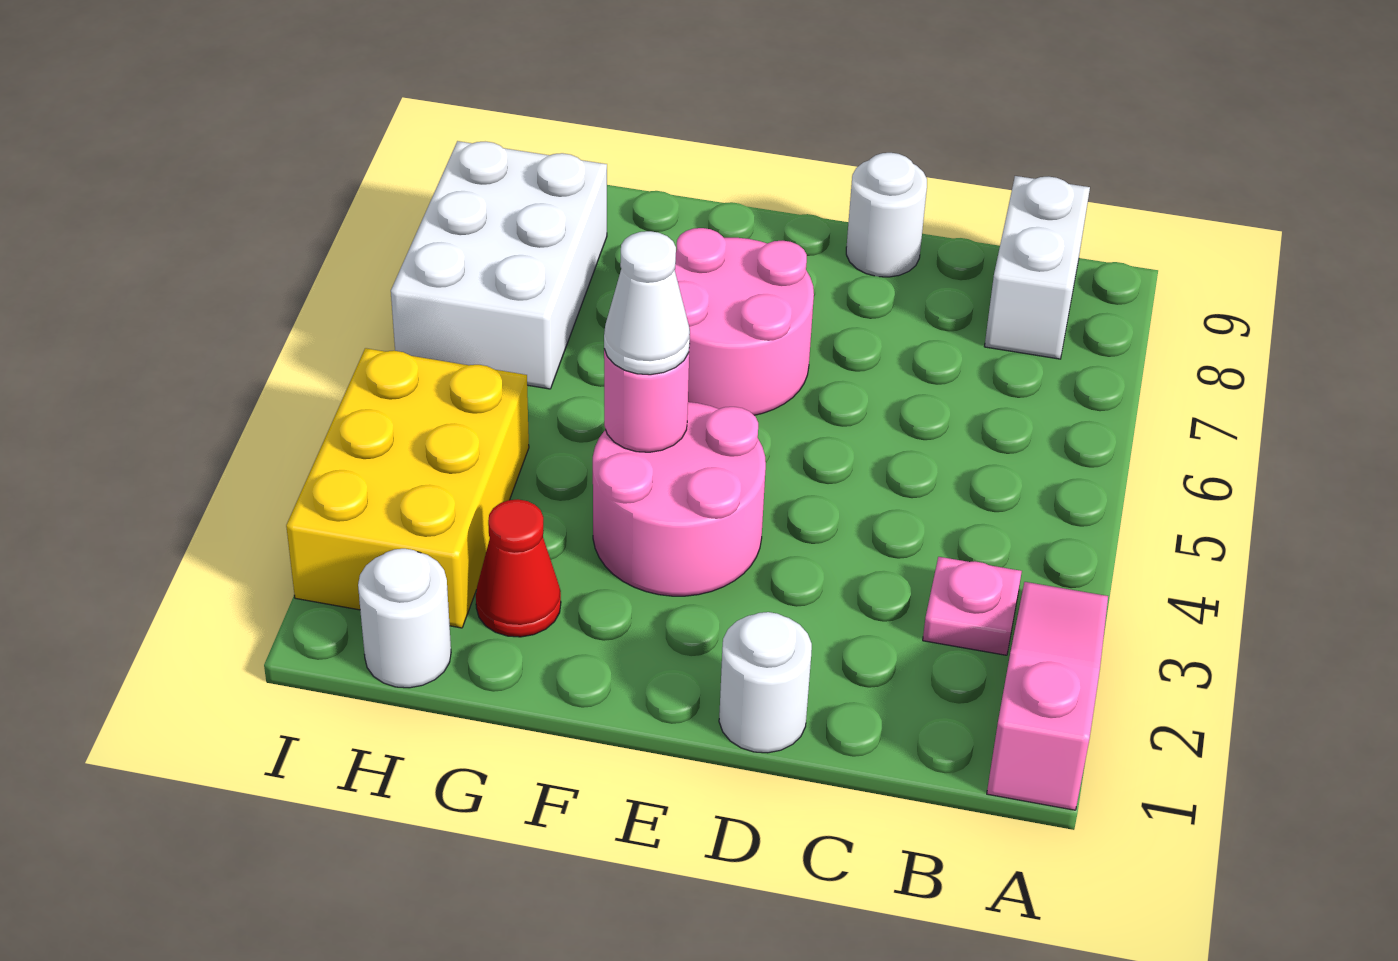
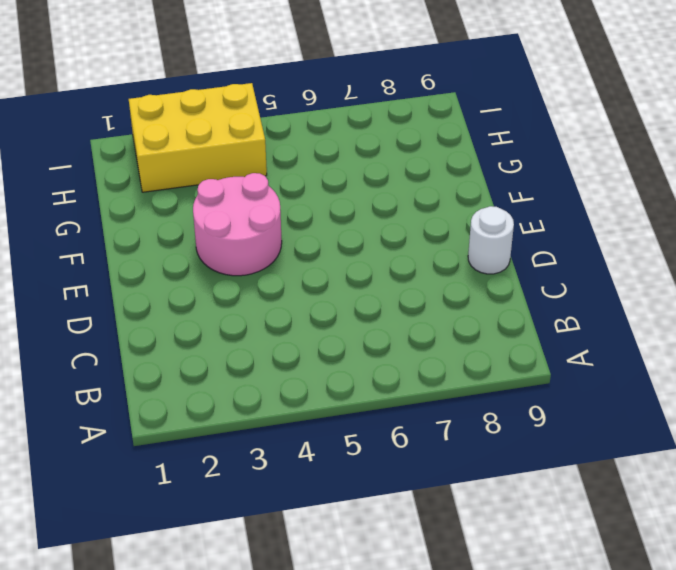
none -> pink 1x3 slope [987,582,1108,810]
none -> pink 1x1 plate [923,557,1022,655]
none -> white 1x2 brick [984,176,1090,359]

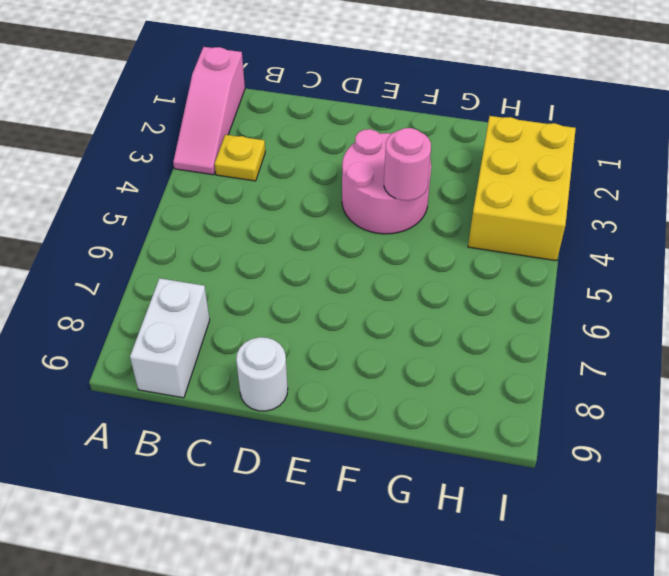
yellow 1x1 plate [215,135,265,181] -> pink 1x1 plate [923,557,1022,655]
none -> white 1x1 round brick [719,612,812,753]
none -> pink 2x2 round brick [675,228,814,415]
none -> red 1x1 cone [476,499,561,637]

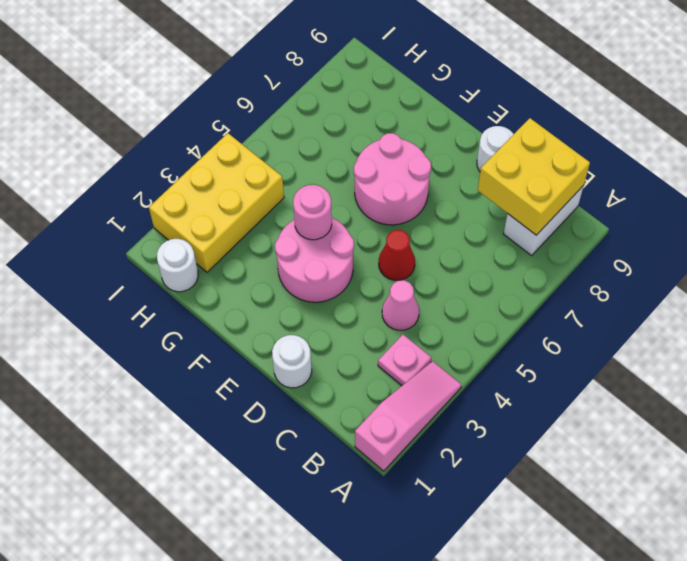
yellow 2x2 brick [478,118,590,235] -> none
pink 1x1 cone [382,280,419,330] -> none
red 1x1 cone [379,230,415,280] -> red 1x1 cone moved to [476,499,561,637]
none -> white 2x3 brick [391,141,607,389]
none -> white 1x1 cone [604,231,690,375]

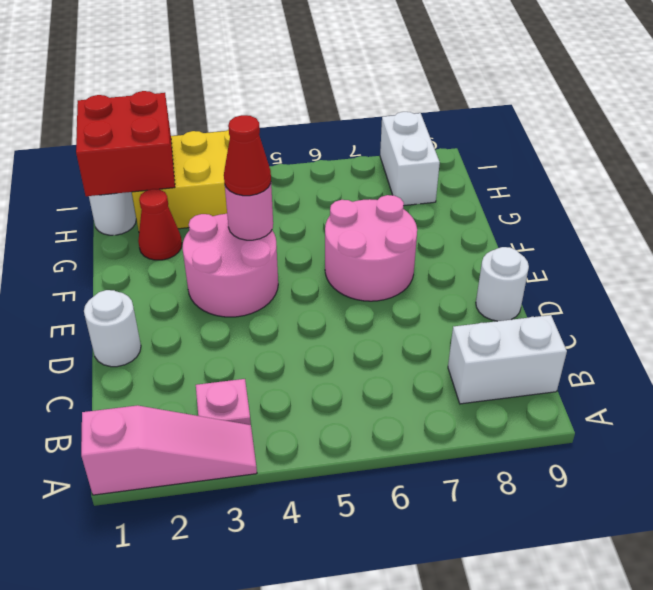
red 1x1 cone [224,115,271,196] -> white 1x1 cone [604,231,690,375]
red 2x2 brick [76,91,175,196] -> none
white 1x2 brick [380,112,440,206] -> white 2x3 brick [391,141,607,389]

